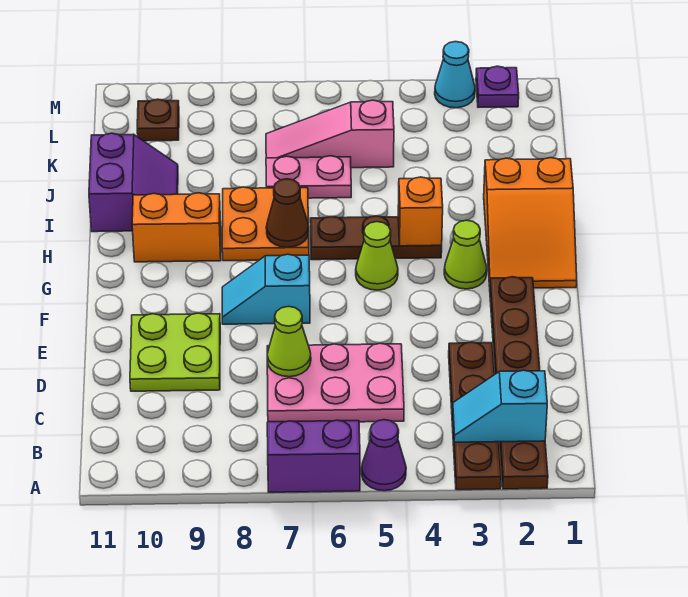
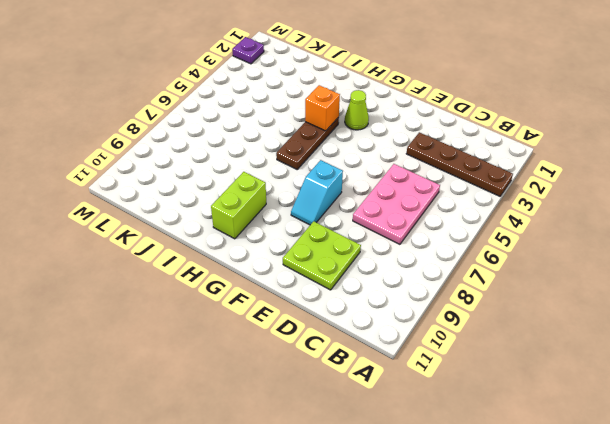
lime 1x2 brick [211,172,266,239] -> orange 1x2 brick [132,193,221,262]
none -> brown 1x6 plate [490,277,548,489]
none -> purple 1x1 cone [362,420,406,491]
none -> purple 1x2 brick [267,420,360,492]

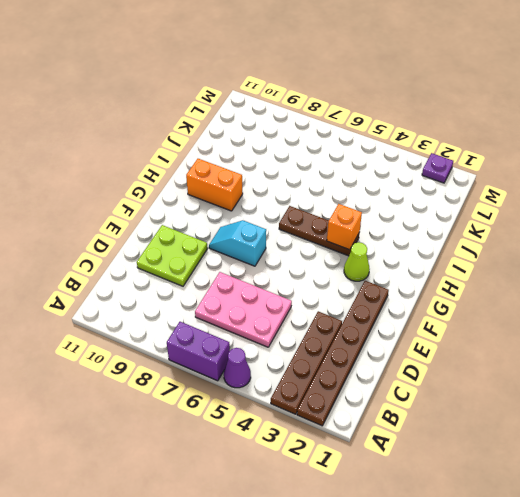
none -> orange 2x3 slope [484,158,577,288]
none -> lime 1x1 cone [356,222,398,290]
none -> orange 2x2 plate [222,187,309,261]

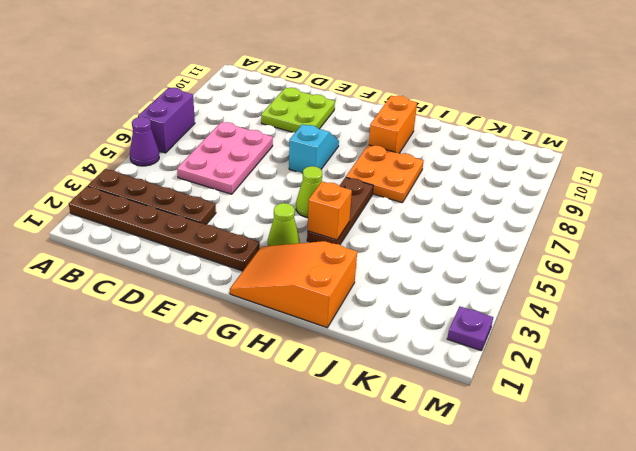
none -> purple 2x2 slope [89,133,178,232]
none -> pink 1x2 plate [266,156,351,198]
none -> pink 1x3 slope [266,100,394,168]

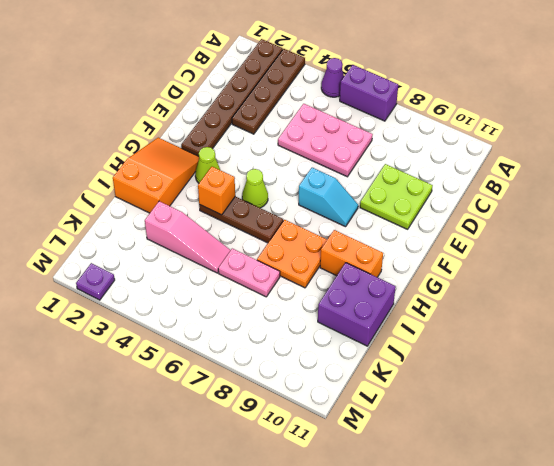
purple 2x2 brick [318,263,396,346] -> purple 2x2 slope [89,133,178,232]
pink 1x3 slope [145,201,231,273] -> pink 1x3 slope moved to [266,100,394,168]
none -> brown 1x1 plate [137,99,179,141]
none -> cyan 1x1 cone [435,42,475,108]
none -> cyan 1x2 slope [453,370,547,442]

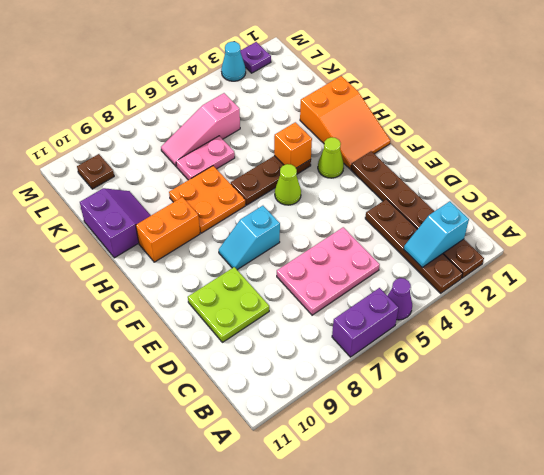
none -> lime 1x1 cone [267,306,311,377]
none -> brown 1x1 cone [266,179,309,247]

